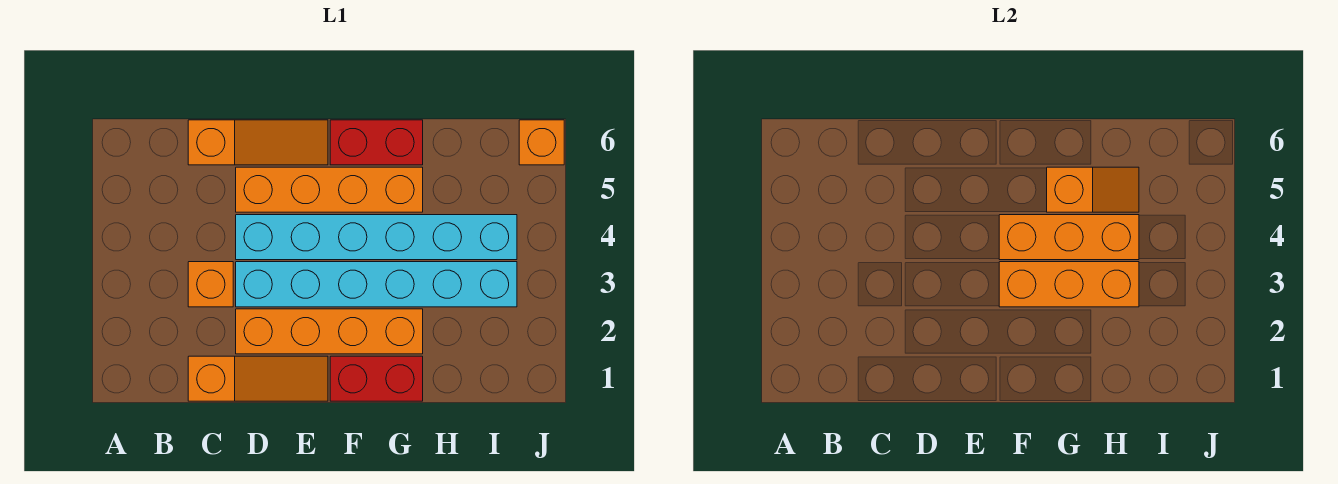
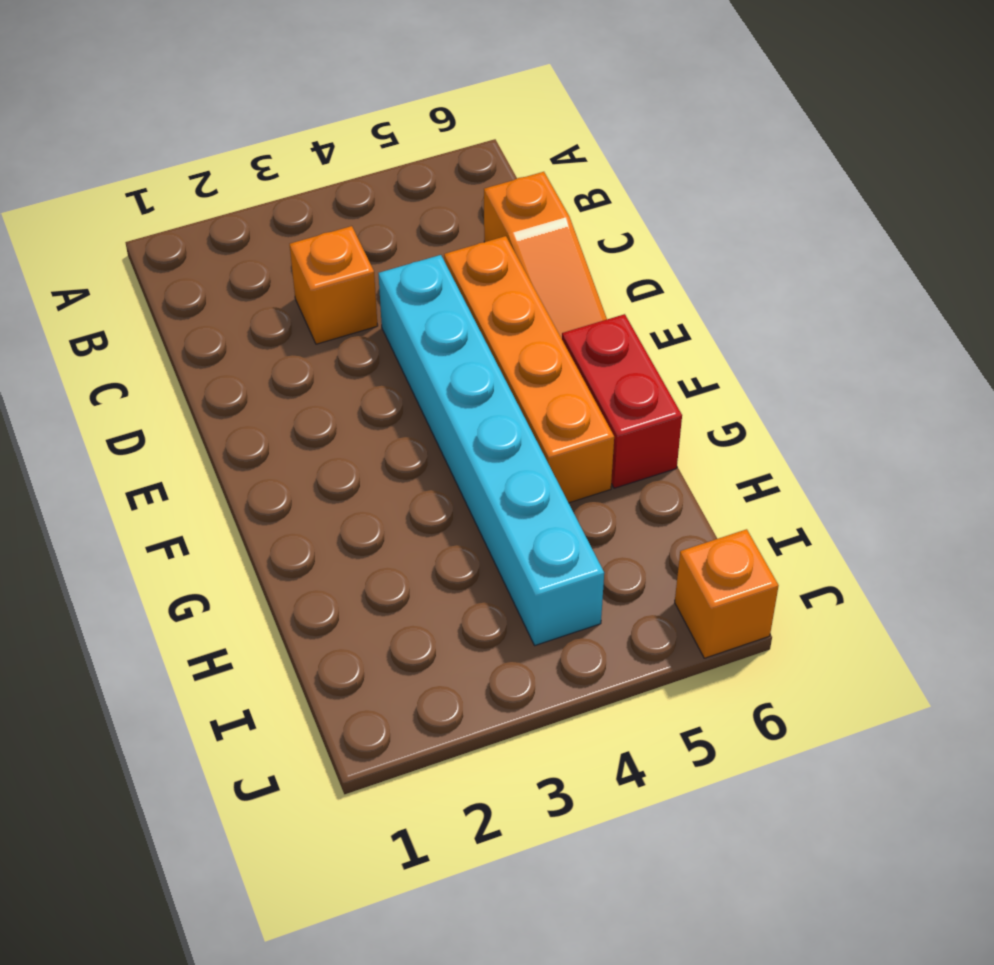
none -> orange 1x3 slope [188,356,328,401]
none -> orange 1x4 brick [236,309,423,354]
none -> cyan 1x6 brick [236,262,517,307]

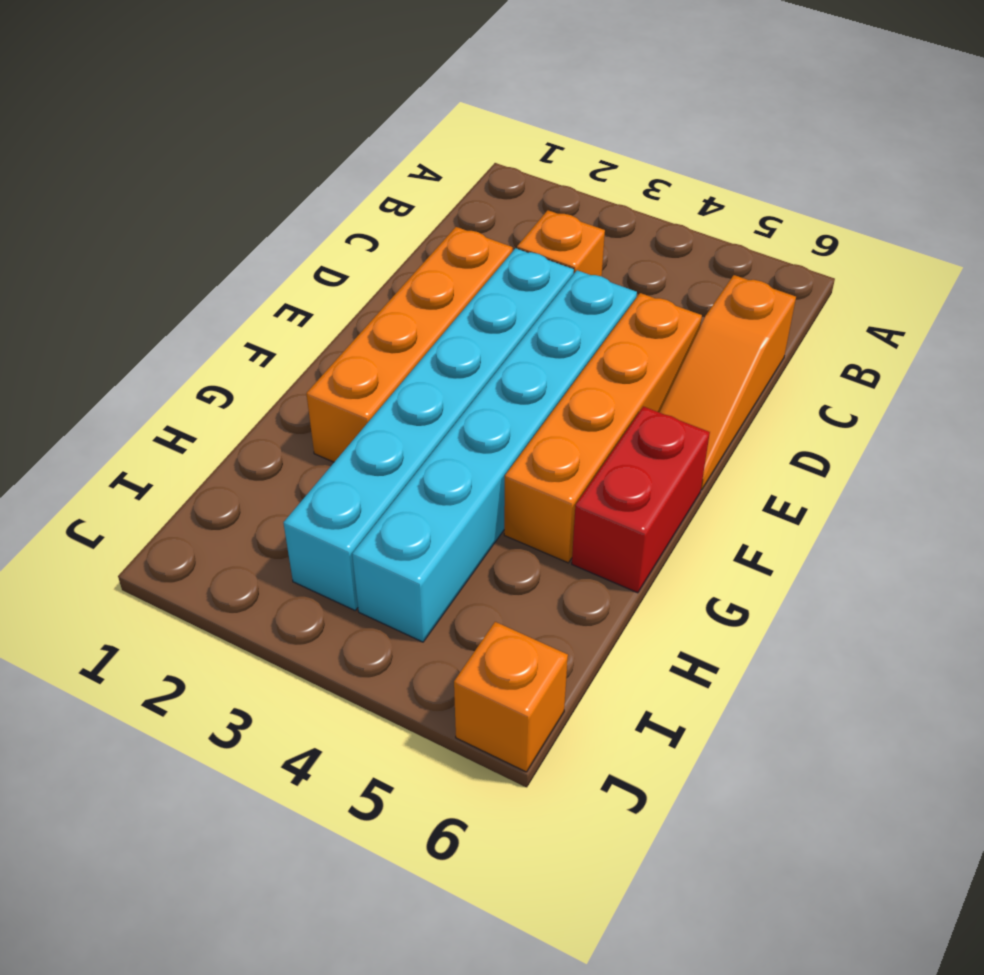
none -> orange 1x3 slope [188,356,328,401]
none -> red 1x2 brick [330,356,423,401]
none -> orange 1x3 brick [999,262,1139,307]

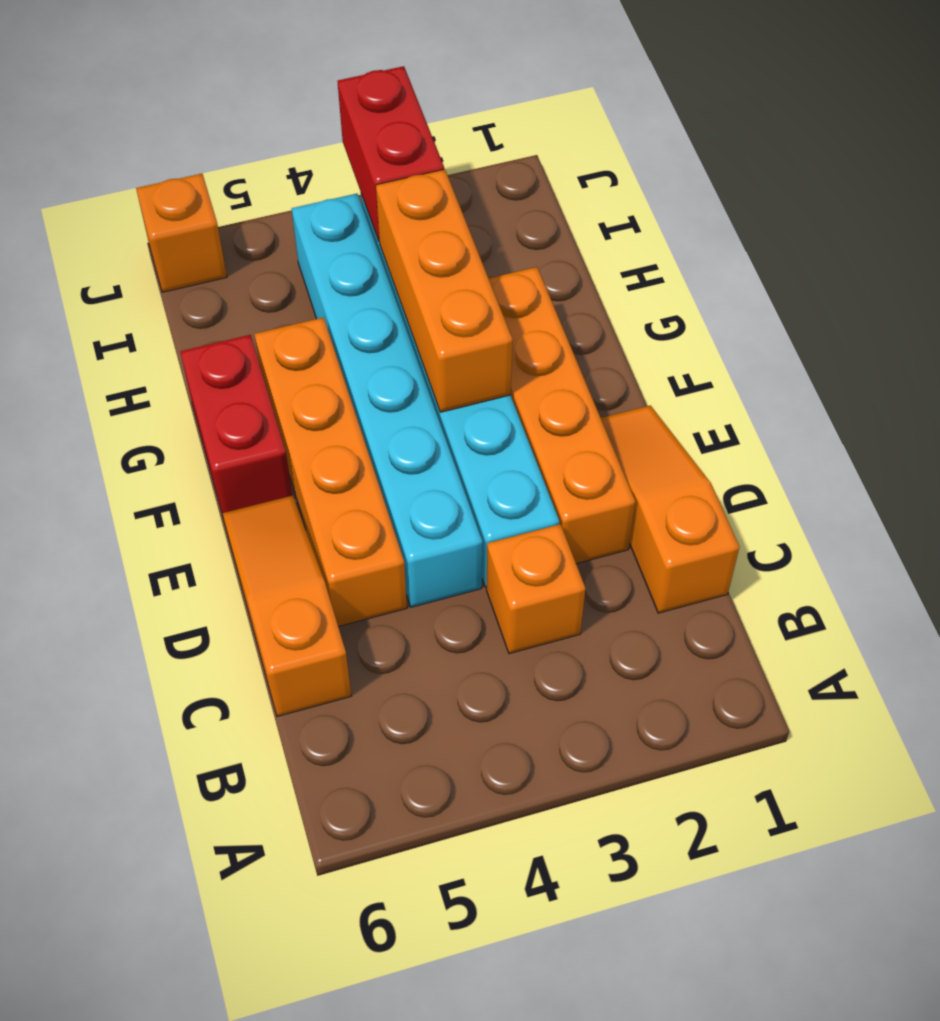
red 1x2 brick [337,66,444,241] -> red 1x2 brick moved to [330,356,423,401]
none -> orange 1x3 brick [999,215,1139,260]
none -> orange 1x2 slope [1047,167,1139,212]

